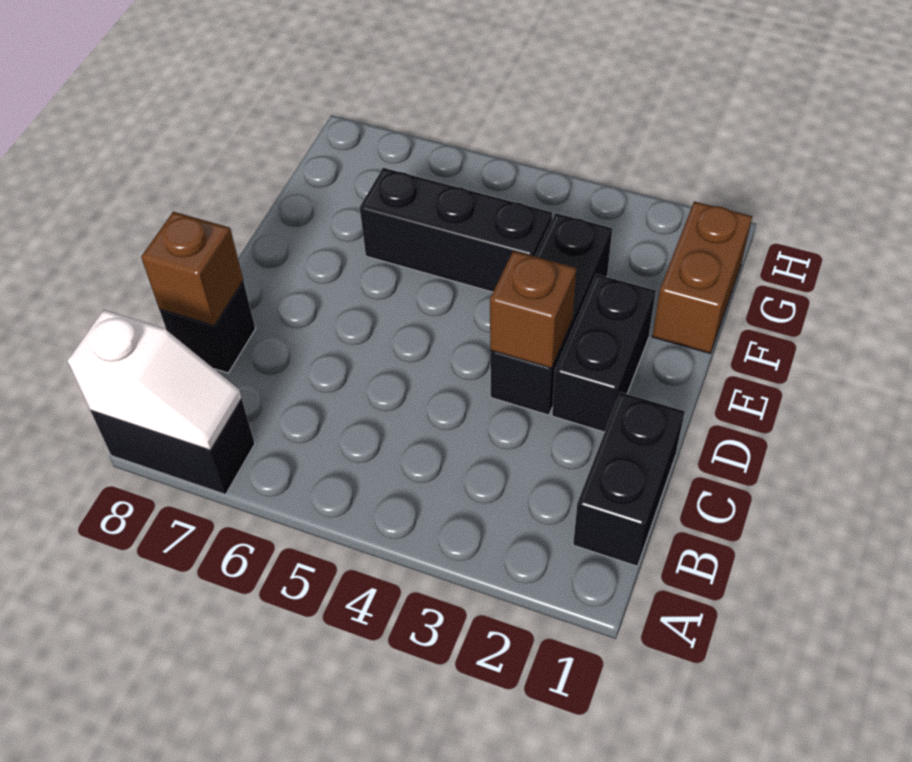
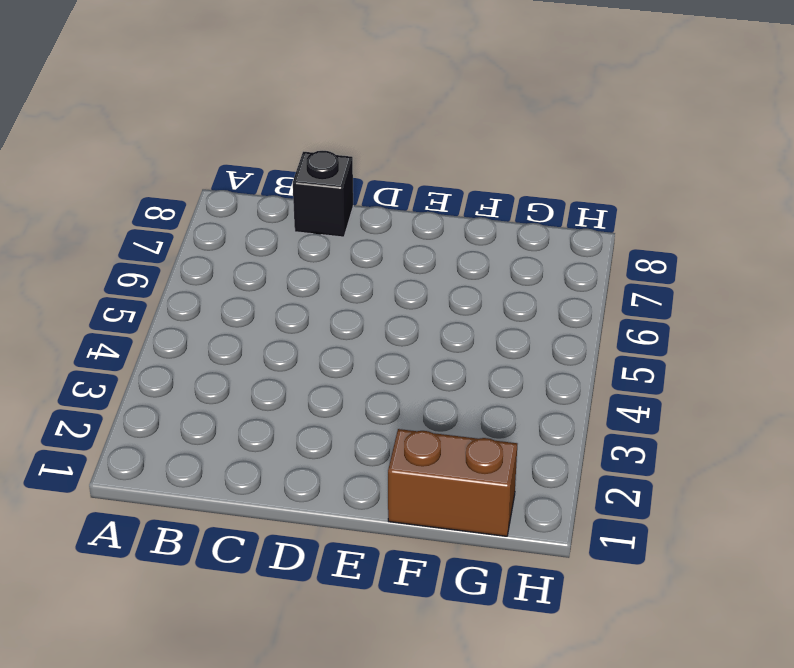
none -> black 1x2 brick [91,399,255,494]
none -> black 1x2 brick [573,392,685,566]

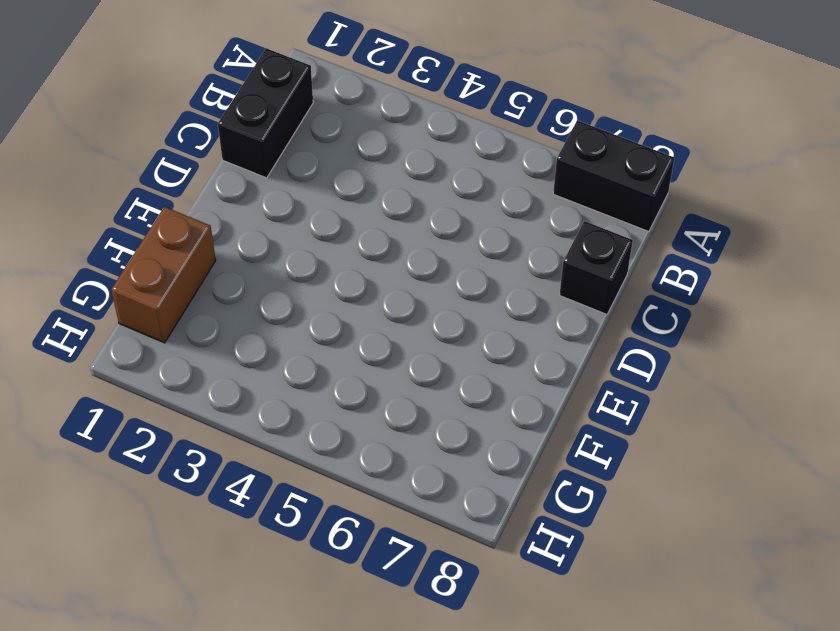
none -> black 1x2 brick [552,274,656,432]
none -> black 1x3 brick [490,213,612,415]

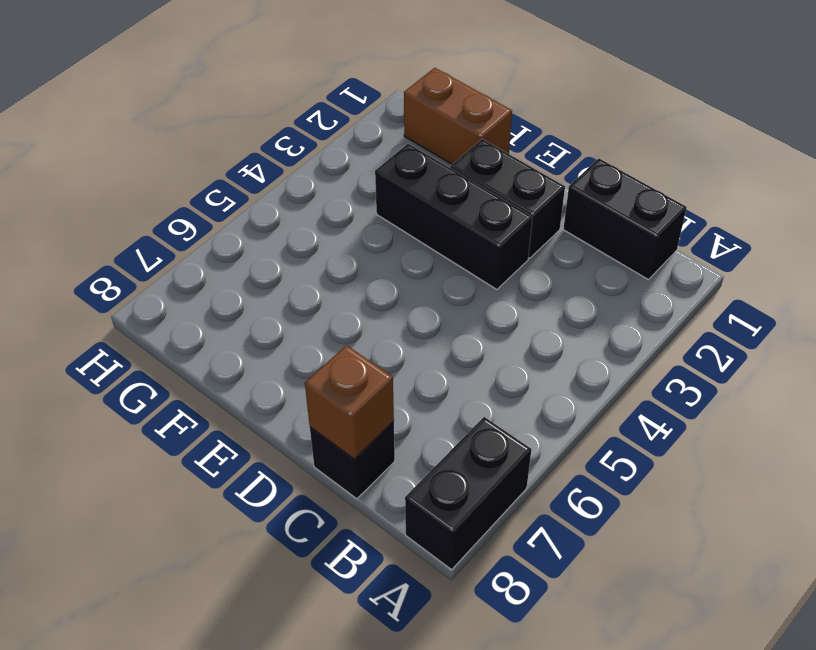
none -> black 1x3 brick [360,168,552,292]
none -> white 1x2 slope [67,310,242,450]

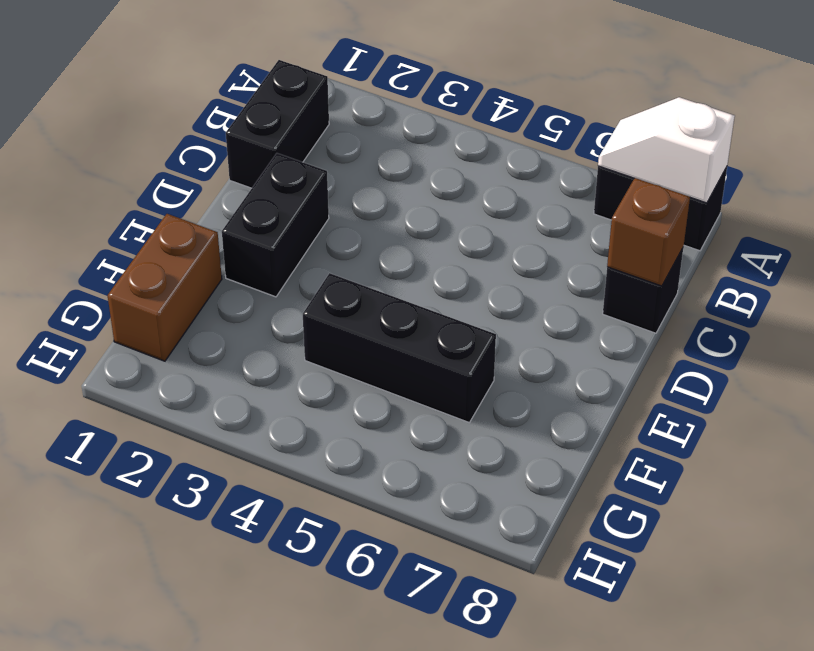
none -> black 1x3 brick [490,213,612,415]
none -> brown 1x1 brick [490,251,576,368]

